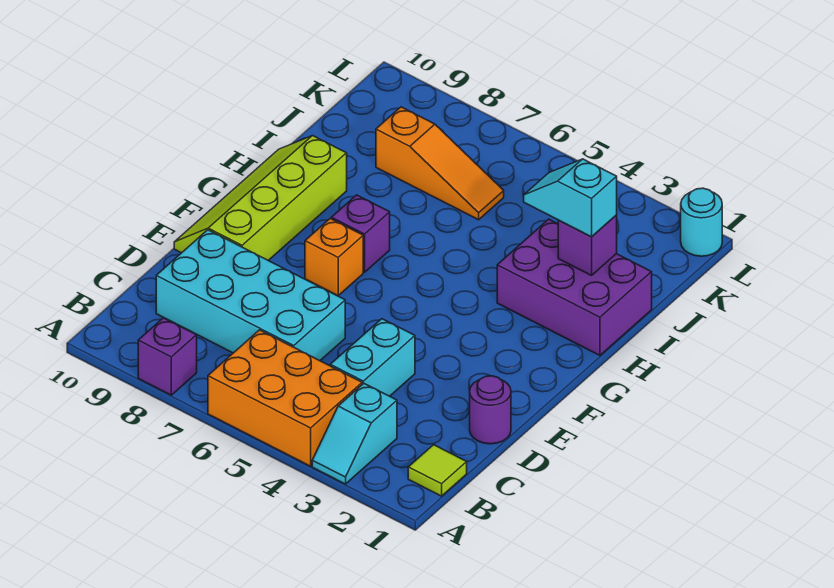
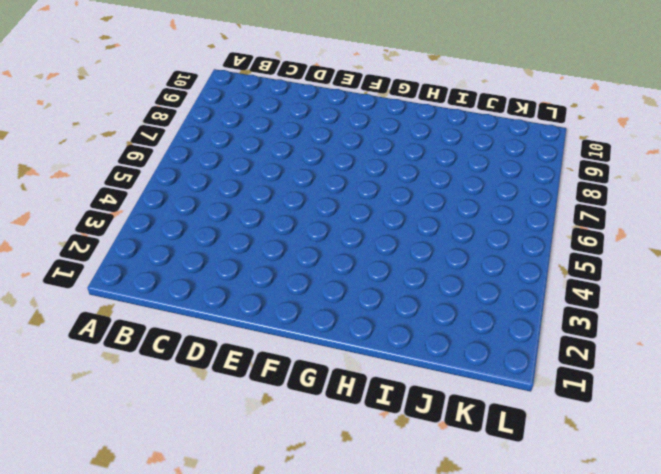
none -> cyan 1x2 slope [312,384,397,484]
none -> orange 2x3 brick [208,330,362,466]
none -> purple 1x1 brick [138,318,197,395]

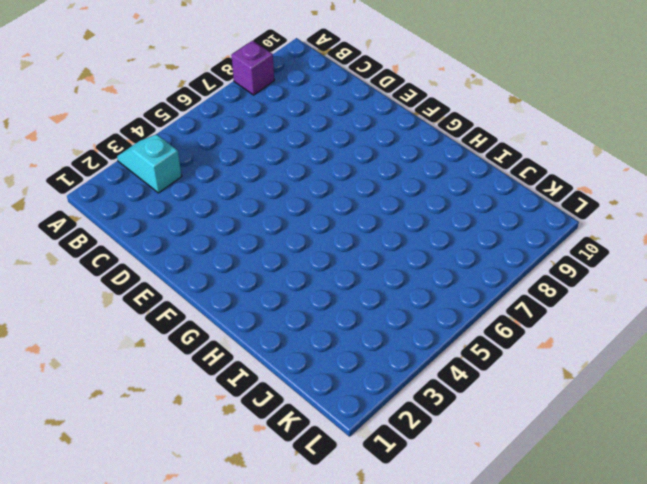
none -> orange 2x3 brick [208,330,362,466]
none -> lime 1x1 tile [408,445,467,496]
none -> cyan 1x2 brick [330,319,415,396]

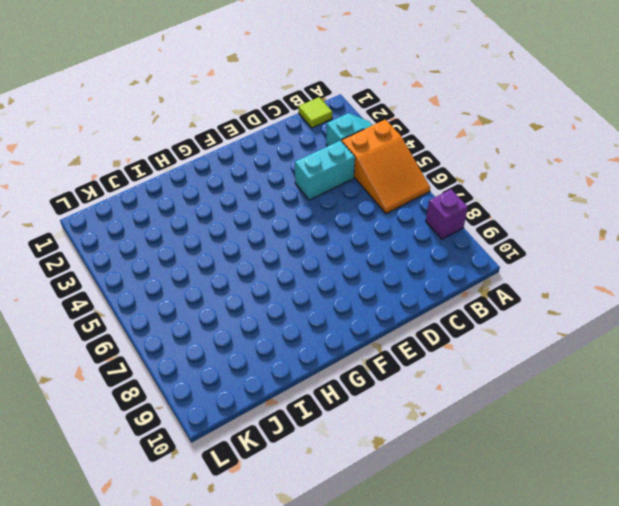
orange 2x3 slope [342,120,430,213] -> orange 2x3 brick [208,330,362,466]
none -> cyan 2x4 brick [156,230,345,361]
none -> purple 1x1 round brick [470,376,511,444]
none -> lime 2x4 slope [174,136,347,261]

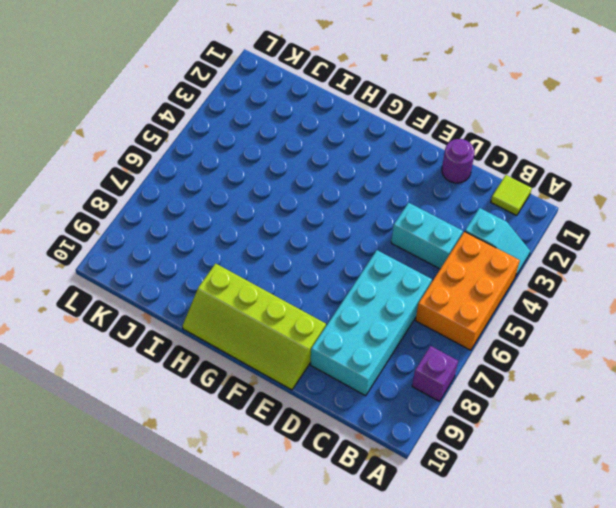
none -> orange 1x1 brick [305,218,363,296]
none -> purple 1x1 brick [331,195,390,272]
none -> purple 2x3 brick [497,219,652,355]

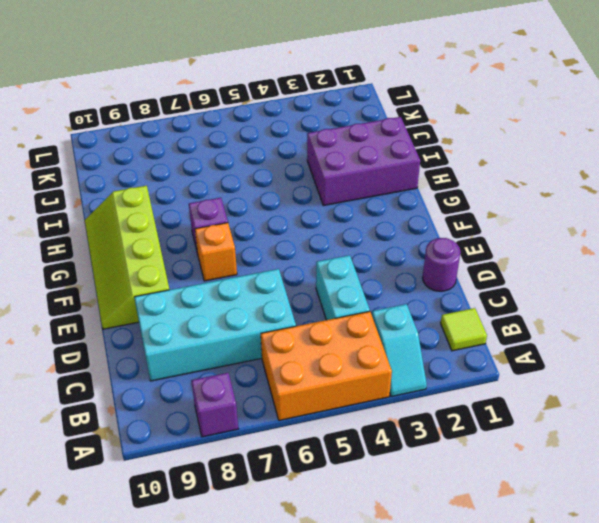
none -> orange 1x3 slope [376,107,504,220]
none -> cyan 1x1 round brick [681,188,722,256]
none -> purple 1x1 brick [558,215,617,276]

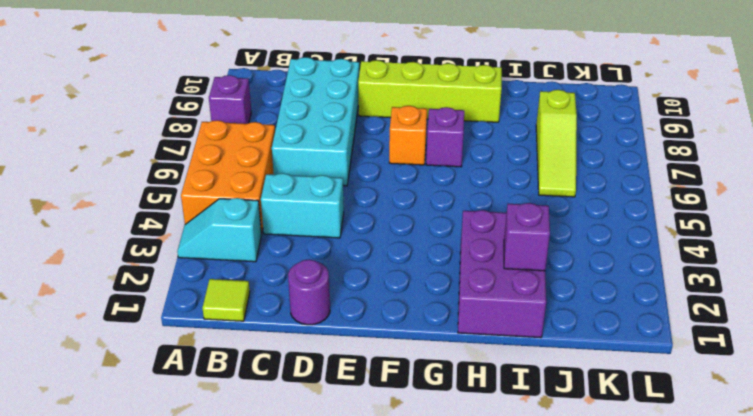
lime 1x3 slope [536,90,577,197] -> orange 1x3 slope [376,107,504,220]
none -> cyan 1x1 round brick [681,188,722,256]
none -> cyan 1x2 slope [524,159,617,237]

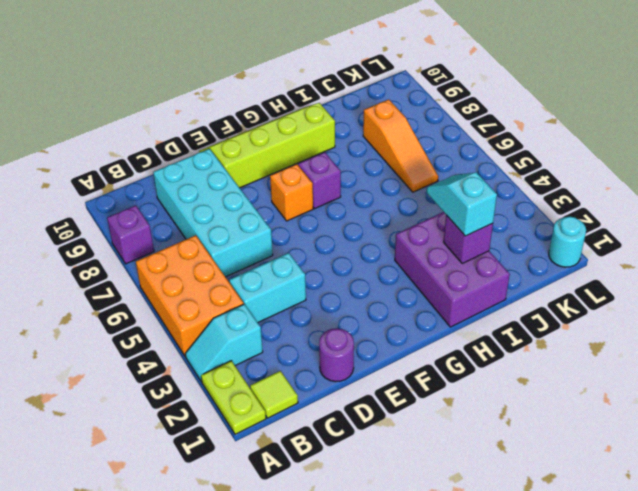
lime 1x2 plate [201,361,266,434] -> none

